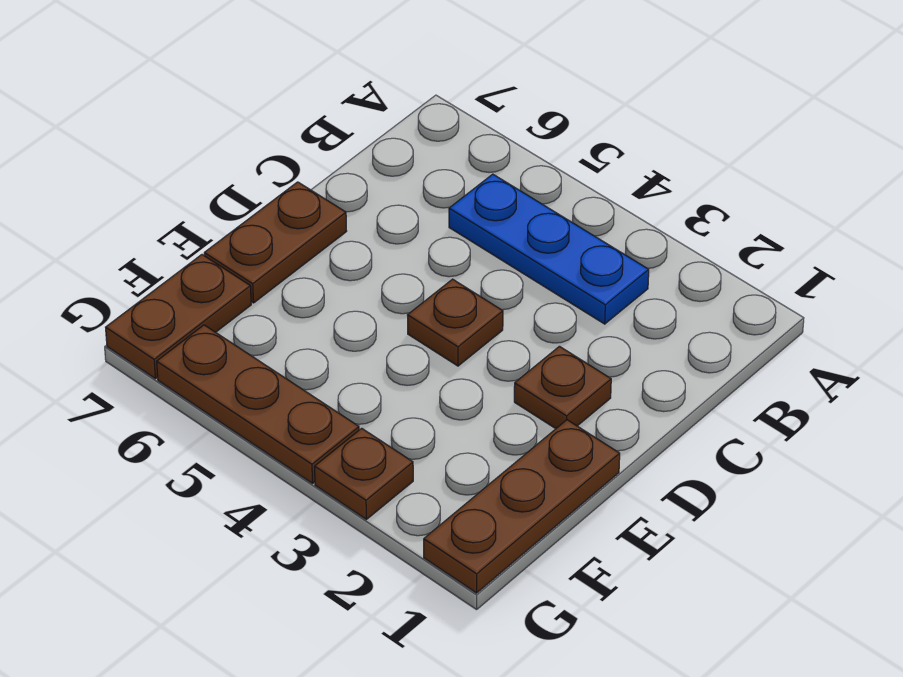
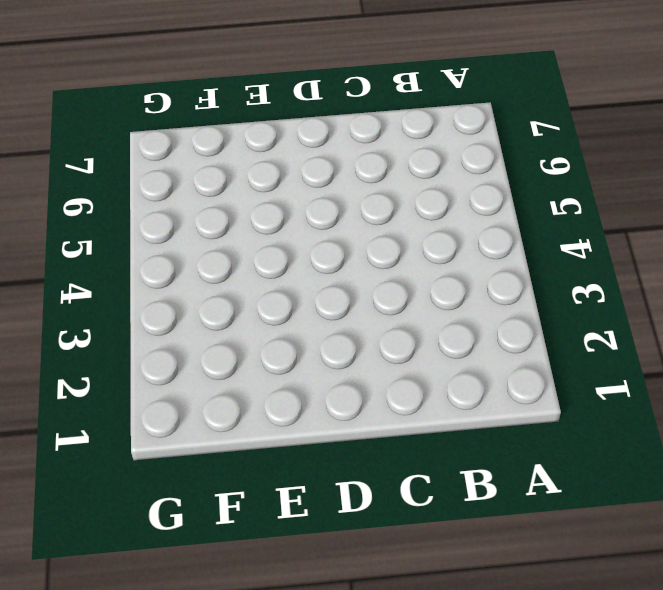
none -> blue 1x3 plate [449,174,649,324]
none -> brown 1x1 plate [514,346,611,429]

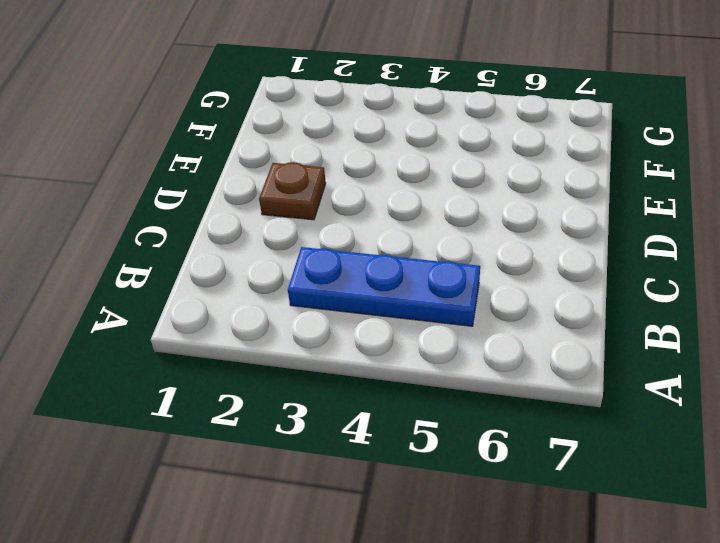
none -> brown 1x1 plate [408,279,503,366]
none -> brown 1x2 plate [204,182,347,303]

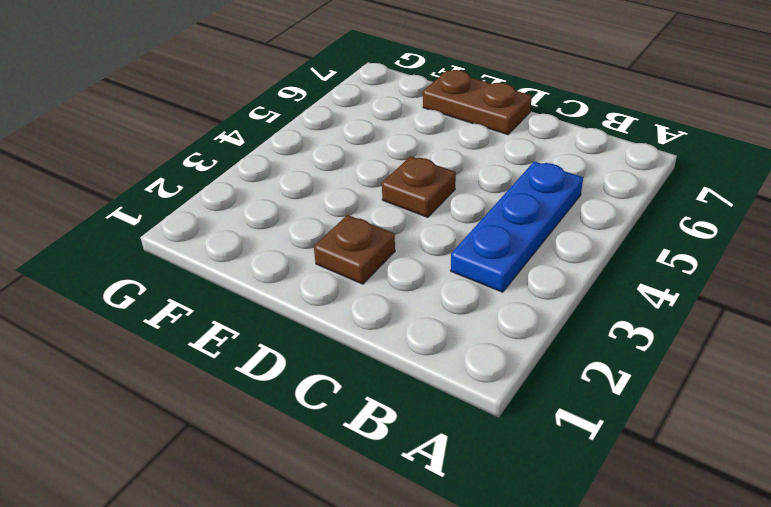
none -> brown 1x3 plate [424,420,620,593]
none -> brown 1x2 plate [106,255,251,379]

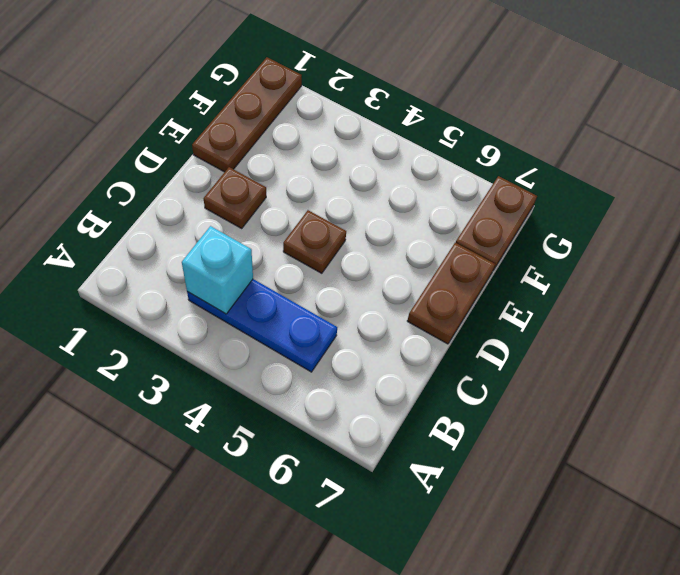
cyan 1x1 brick [182,226,253,314] -> none
none -> brown 1x1 plate [315,428,413,519]
none -> brown 1x3 plate [157,325,359,483]

